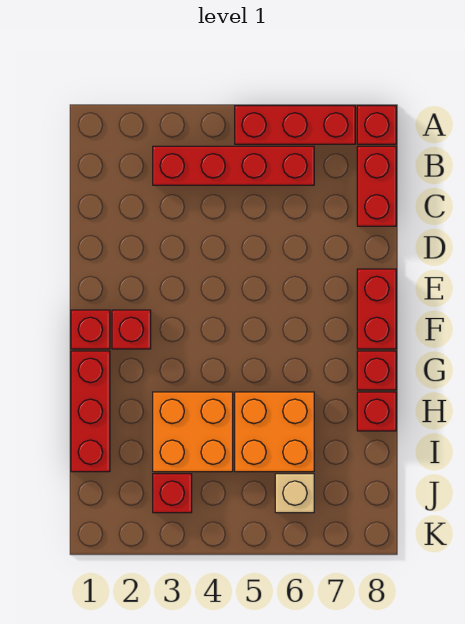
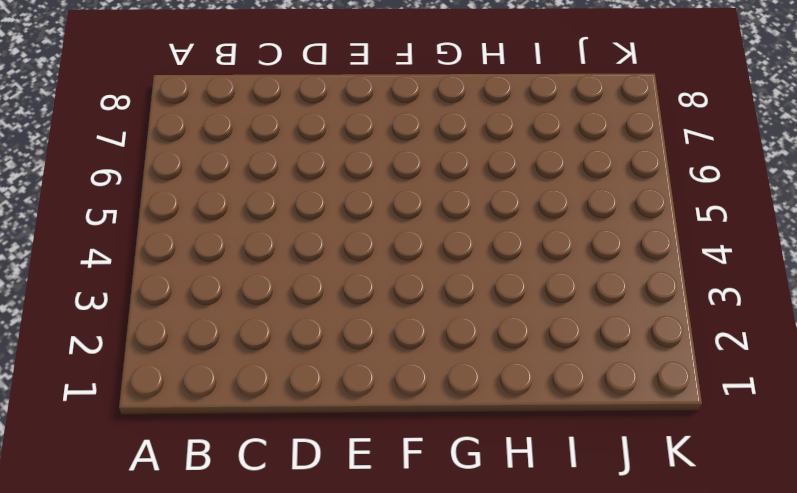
none -> red 1x3 brick [235,106,355,144]
none -> red 1x1 brick [357,106,396,144]
none -> red 1x4 brick [153,146,314,185]

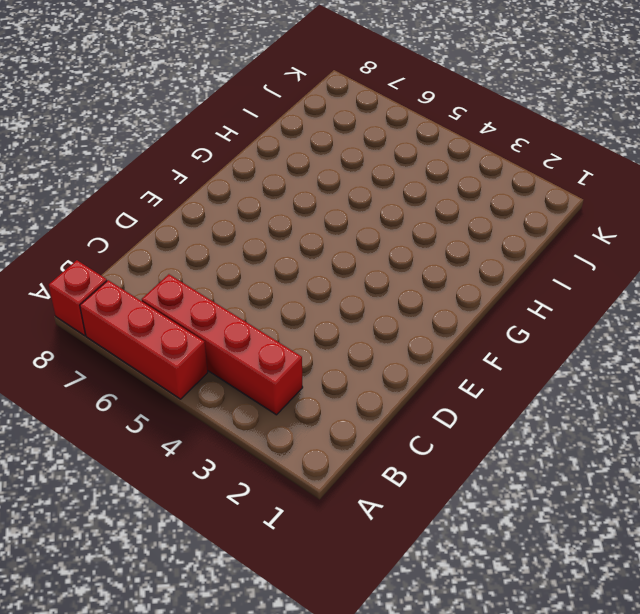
none -> red 1x2 brick [357,146,396,226]
none -> red 1x2 brick [357,269,396,349]
none -> red 1x1 brick [71,310,110,349]

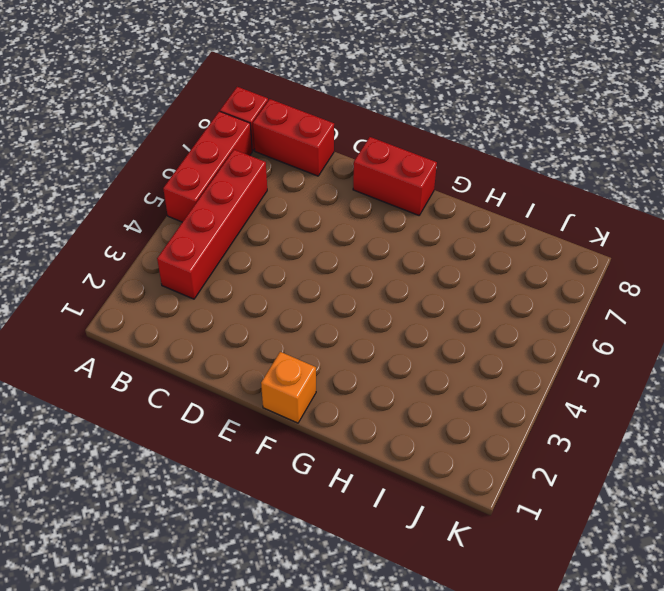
orange 1x1 brick [261,352,316,423] -> red 1x1 brick [71,310,110,349]
none -> red 1x1 brick [112,310,151,349]
none -> red 1x3 brick [71,351,110,472]
none -> red 1x1 brick [357,351,396,390]

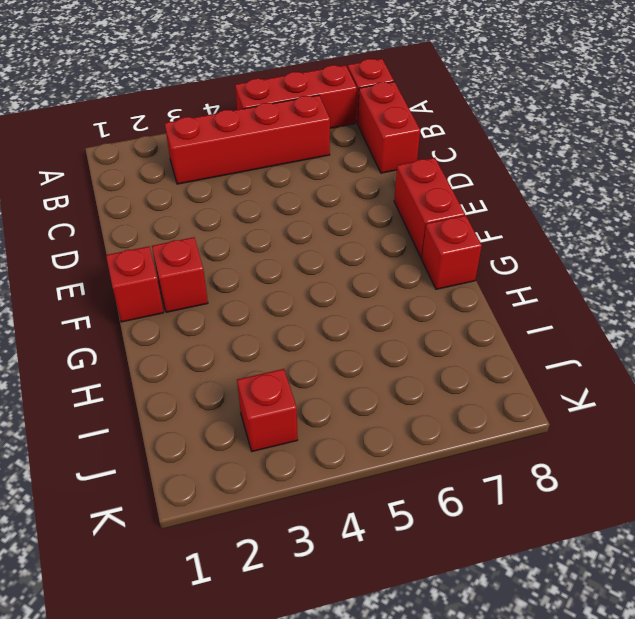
none -> red 1x3 brick [71,351,110,472]
none -> orange 2x2 brick [153,392,233,472]
none -> orange 2x2 brick [235,392,314,472]

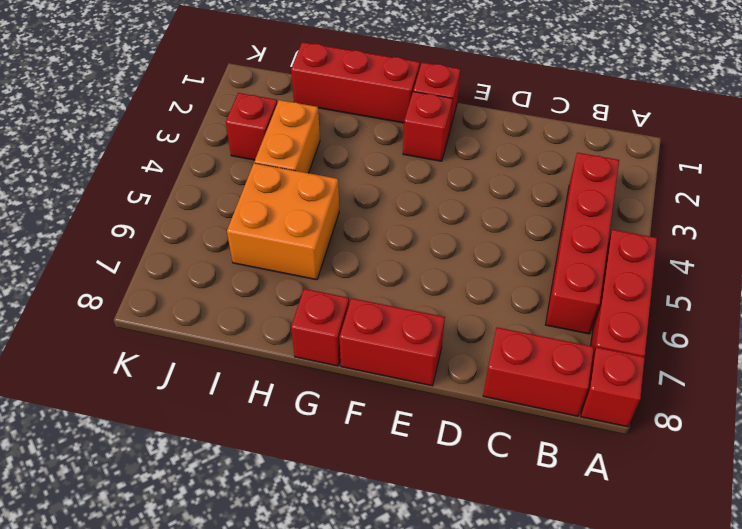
orange 1x2 brick [254,100,320,173] -> orange 2x2 brick [153,392,233,472]
none -> red 1x1 brick [357,392,396,431]
none -> tan 1x1 brick [275,474,314,513]

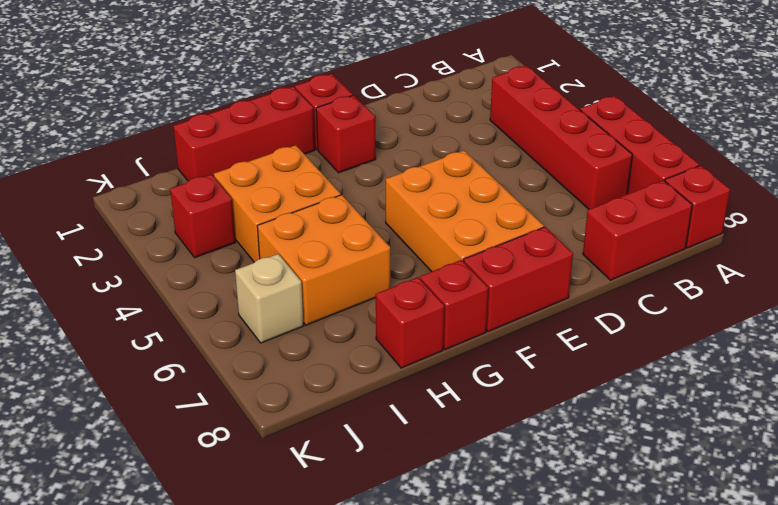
orange 2x3 brick [386,151,544,272] -> none

